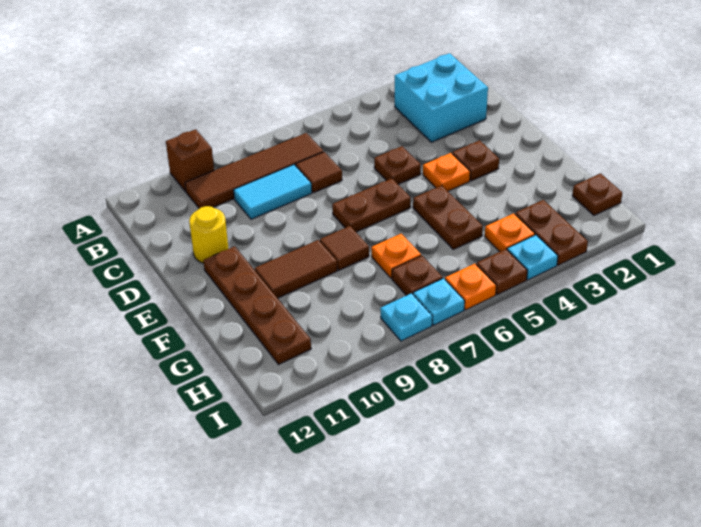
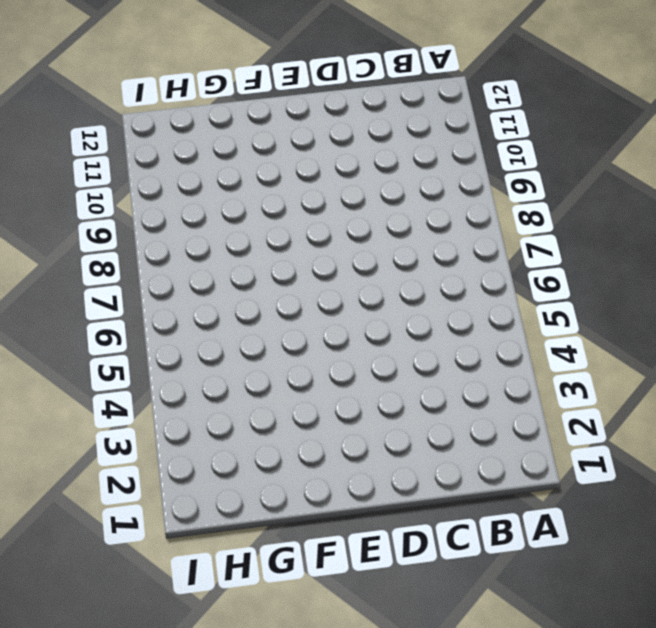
none -> brown 1x1 brick [166,129,214,192]
none -> cyan 2x2 brick [395,53,488,142]
none -> brown 1x4 tile [185,133,323,209]

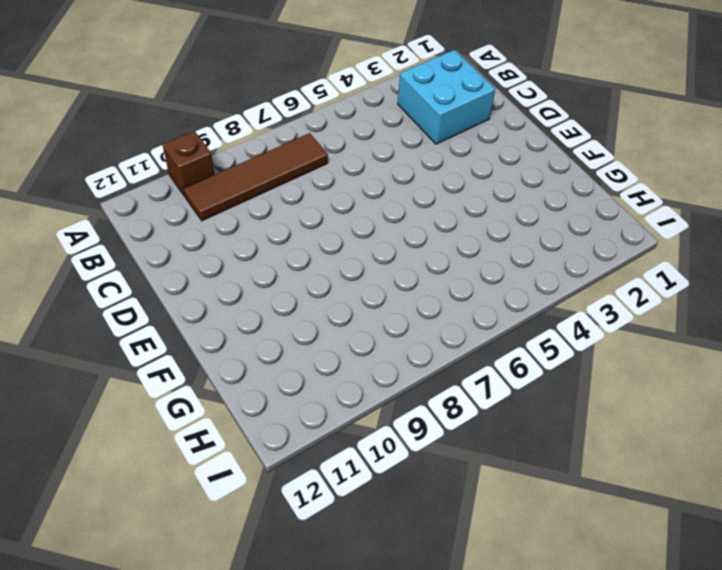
none -> brown 1x1 tile [296,152,342,193]
none -> cyan 1x2 tile [234,165,312,219]
none -> brown 1x1 plate [374,146,421,184]

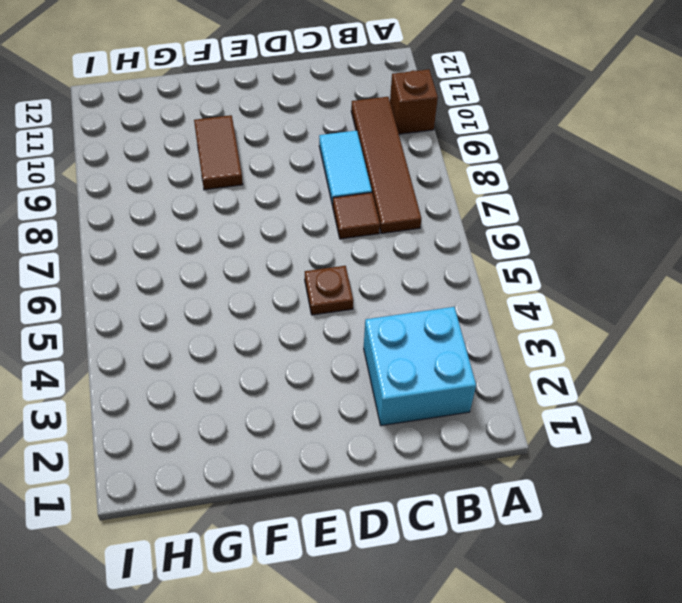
none -> yellow 1x1 round brick [189,206,228,263]
none -> brown 1x1 plate [452,140,499,181]
none -> orange 1x1 plate [423,153,470,191]

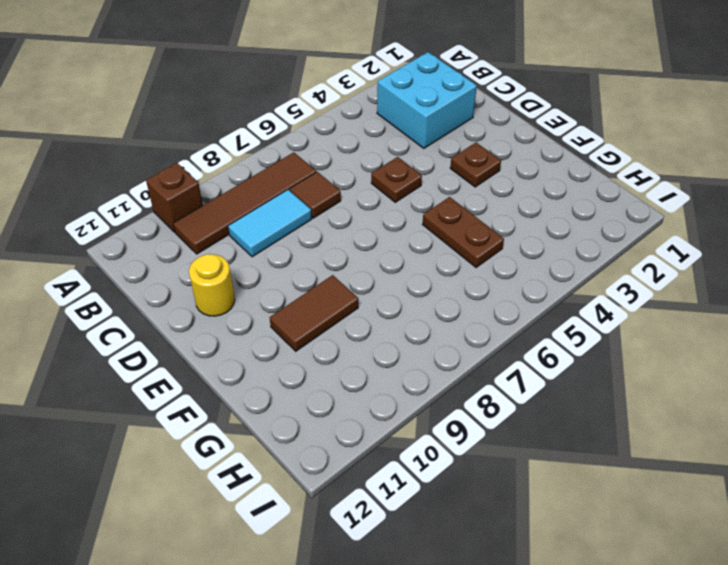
none -> orange 1x1 plate [423,153,470,191]
none -> brown 1x2 plate [332,178,411,232]
none -> brown 1x4 plate [203,246,311,365]

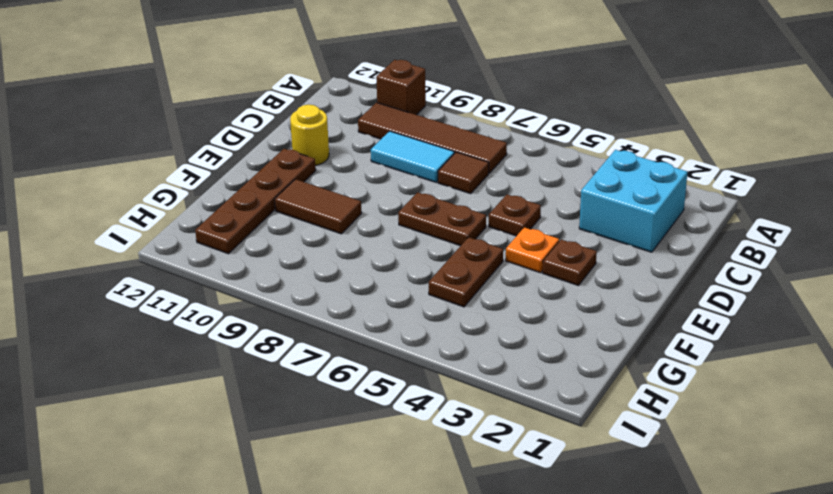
none -> brown 1x1 tile [320,226,369,270]
none -> orange 1x1 plate [371,234,421,278]
none -> brown 1x1 plate [572,173,622,215]

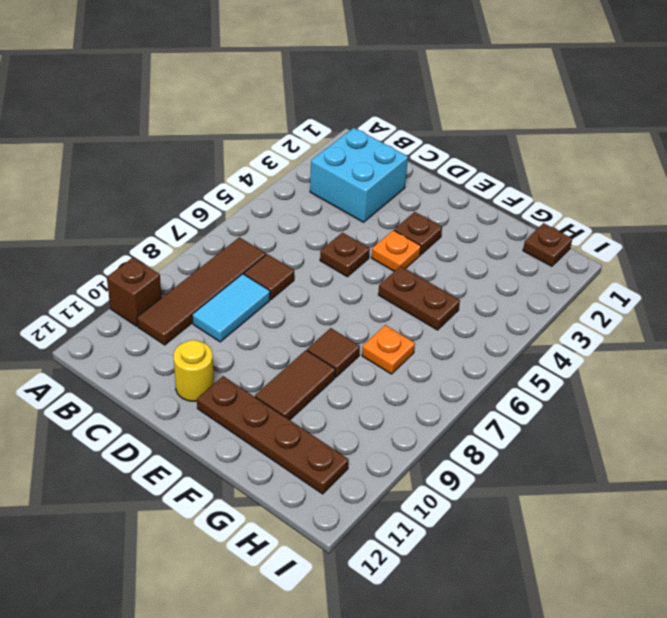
none -> brown 1x2 plate [332,178,411,232]
none -> brown 1x2 plate [515,200,588,265]
none -> orange 1x1 plate [485,213,535,252]

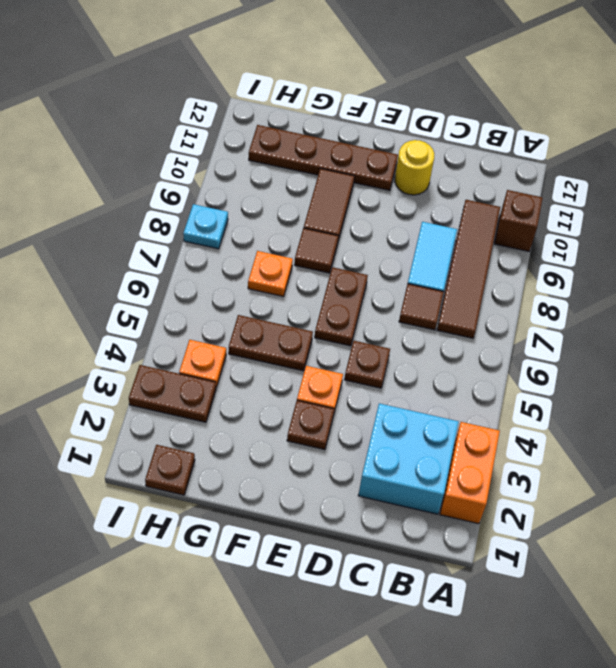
orange 1x2 brick [440,422,500,524] -> none
none -> brown 1x1 plate [392,256,443,296]
none -> cyan 1x1 plate [507,235,558,280]
none -> brown 1x1 plate [476,249,527,295]

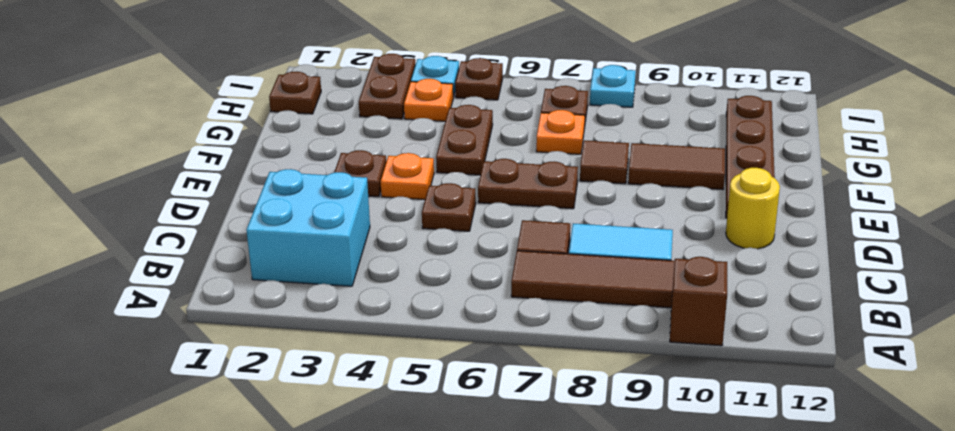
none -> orange 1x1 plate [445,264,496,310]
none -> cyan 1x1 plate [413,278,465,325]

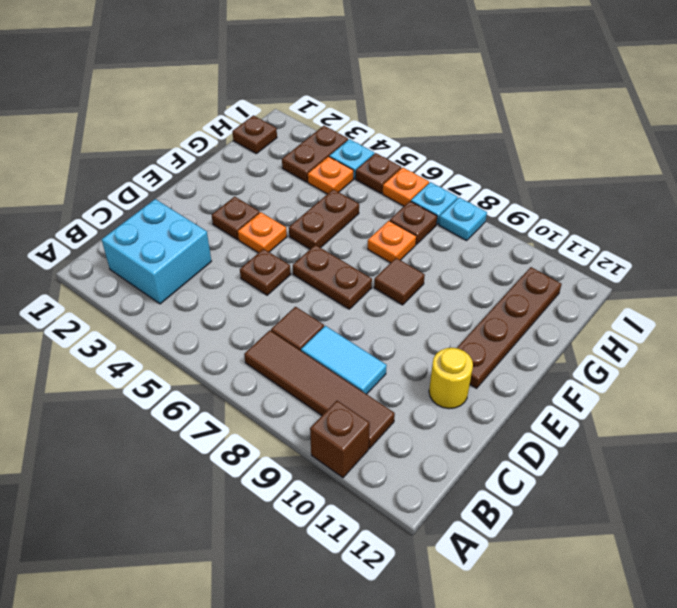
none -> brown 1x2 tile [255,240,337,298]

